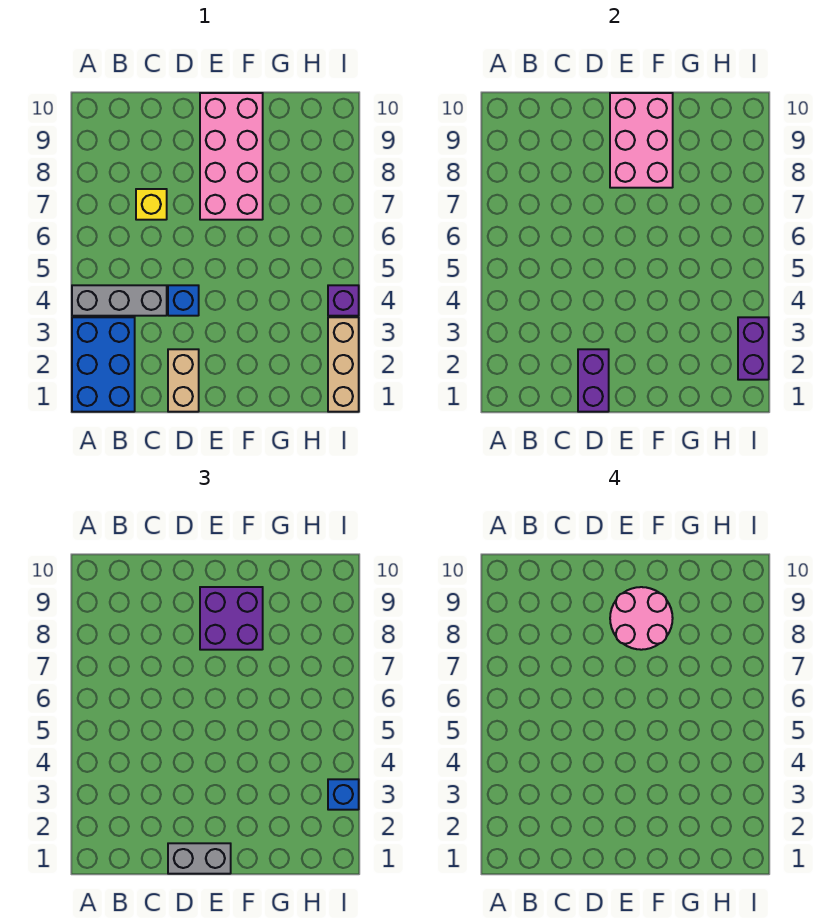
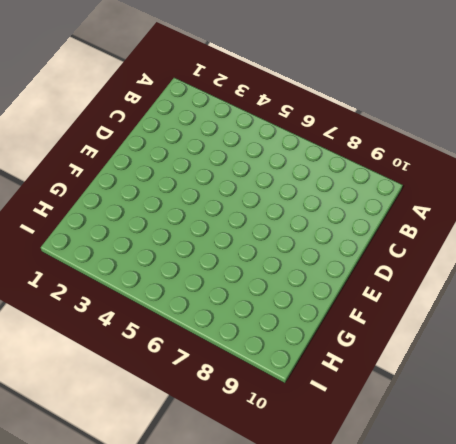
none -> blue 2x3 brick [72,317,135,412]
none -> grey 1x3 brick [72,285,167,316]
none -> yellow 1x1 brick [136,189,167,220]

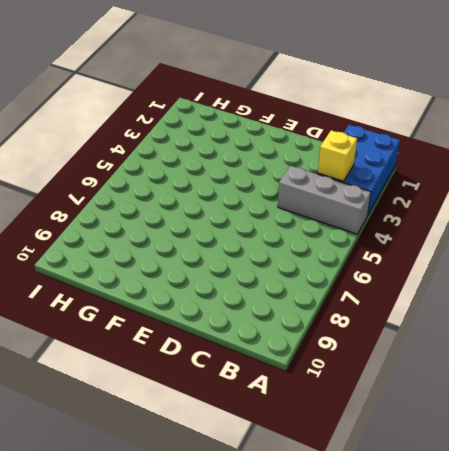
yellow 1x1 brick [318,130,357,181] -> yellow 1x1 brick moved to [136,189,167,220]
none -> tan 1x2 brick [168,349,199,412]
none -> blue 1x1 brick [168,285,199,316]
none -> pink 2x4 brick [200,93,263,220]

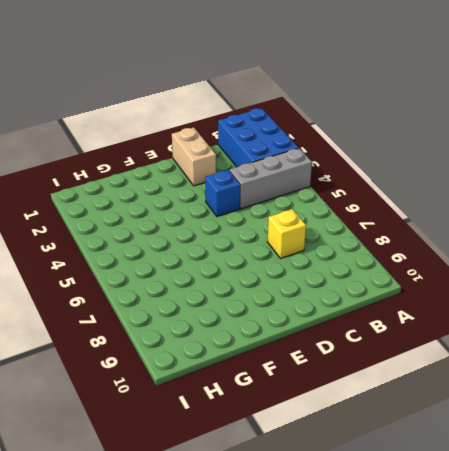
none -> pink 2x4 brick [200,93,263,220]
none -> tan 1x3 brick [328,317,359,412]
none -> purple 1x1 brick [328,285,359,316]

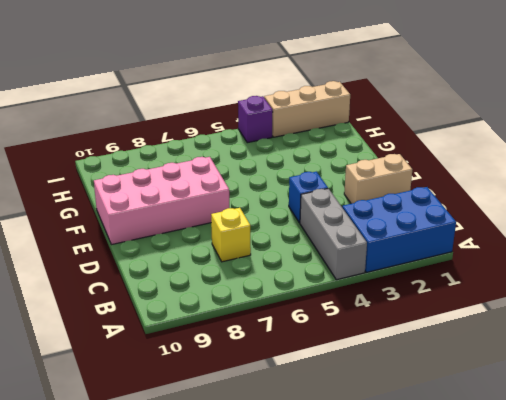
none -> purple 1x2 brick [578,349,609,412]
none -> pink 2x3 brick [610,93,673,188]
none -> purple 1x2 brick [738,317,769,380]

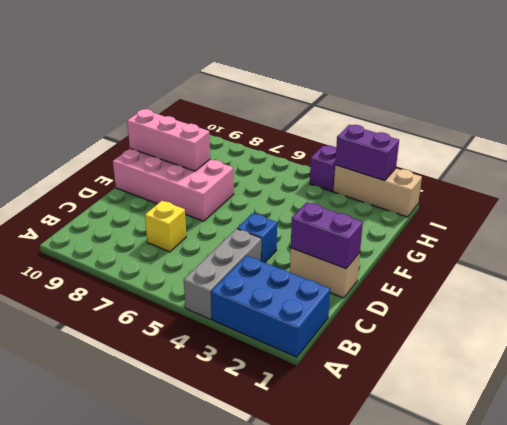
pink 1x3 brick [127,109,210,171] -> pink 2x3 brick [610,93,673,188]
none -> grey 1x2 brick [168,843,231,874]
none -> purple 2x2 brick [200,587,263,650]
none -> blue 1x1 brick [328,779,359,810]

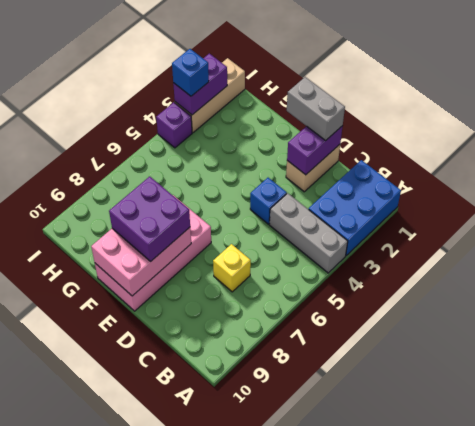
none -> pink 2x2 round brick [610,587,673,650]

